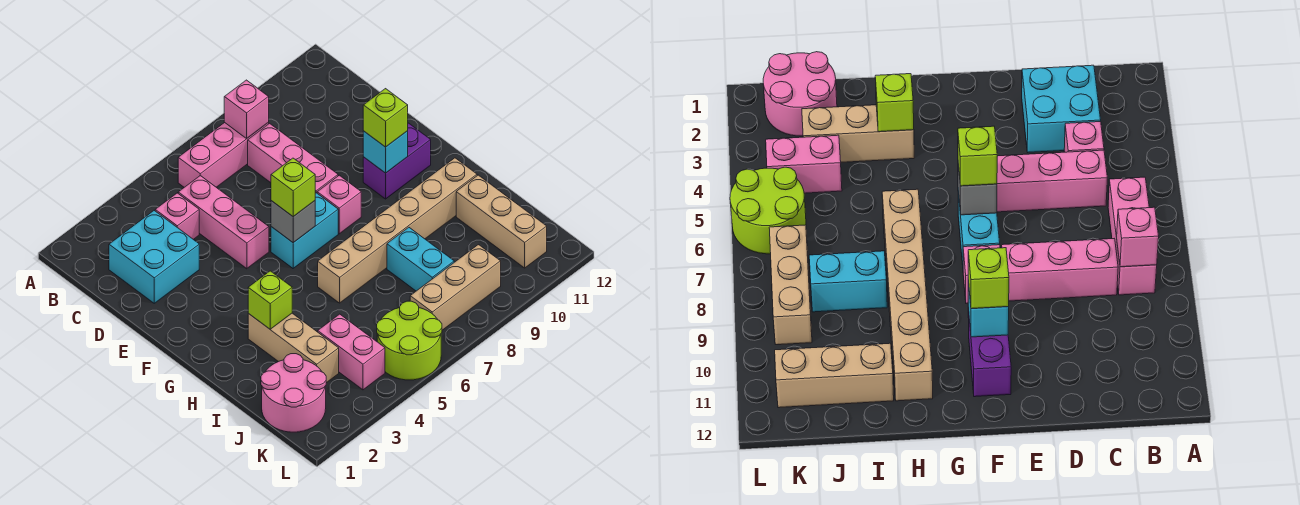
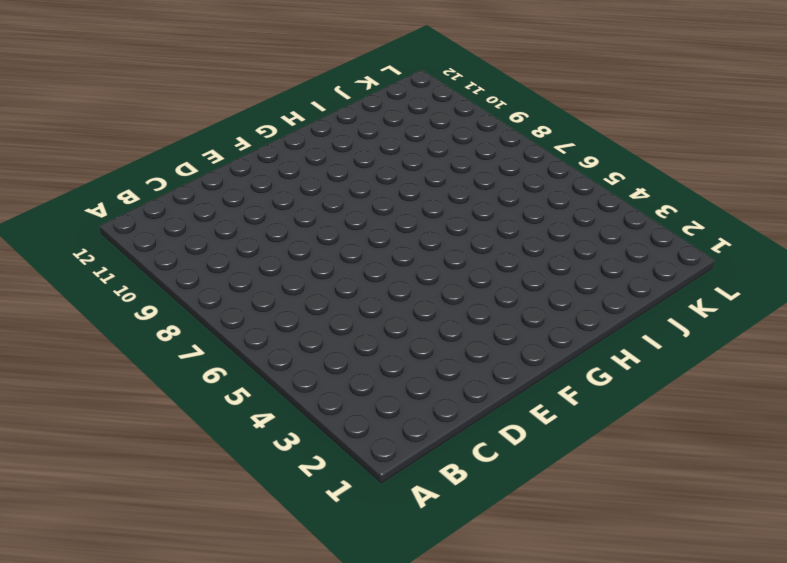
none -> pink 1x3 brick [178,122,269,187]
none -> cyan 2x2 brick [109,211,199,303]
none -> pink 1x1 brick [155,193,199,240]

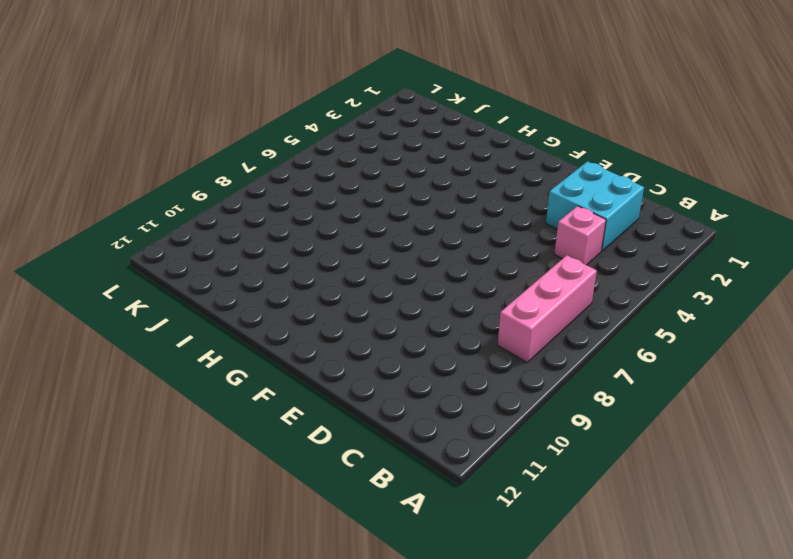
none -> pink 1x3 brick [178,176,269,269]
none -> pink 1x3 brick [248,123,338,193]
none -> cyan 1x2 brick [271,193,338,268]

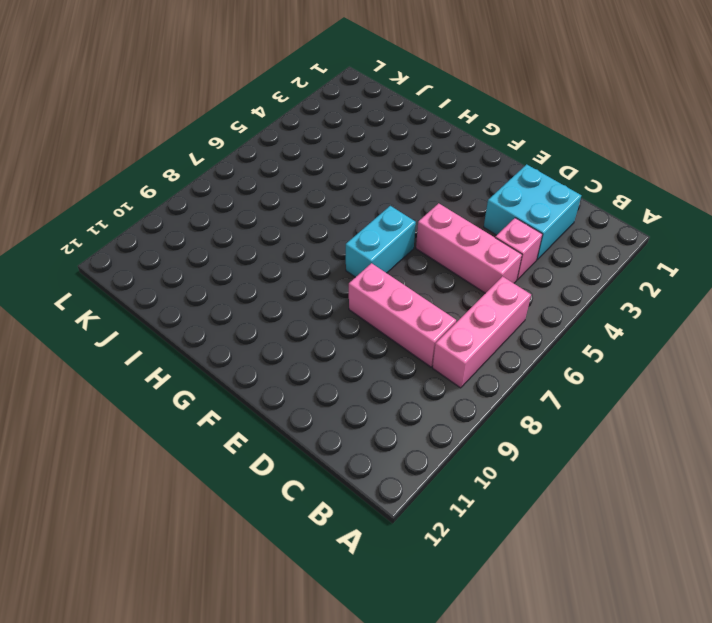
none -> pink 1x1 brick [317,175,361,234]
none -> purple 1x2 brick [363,123,431,199]
none -> tan 1x3 brick [248,313,339,383]

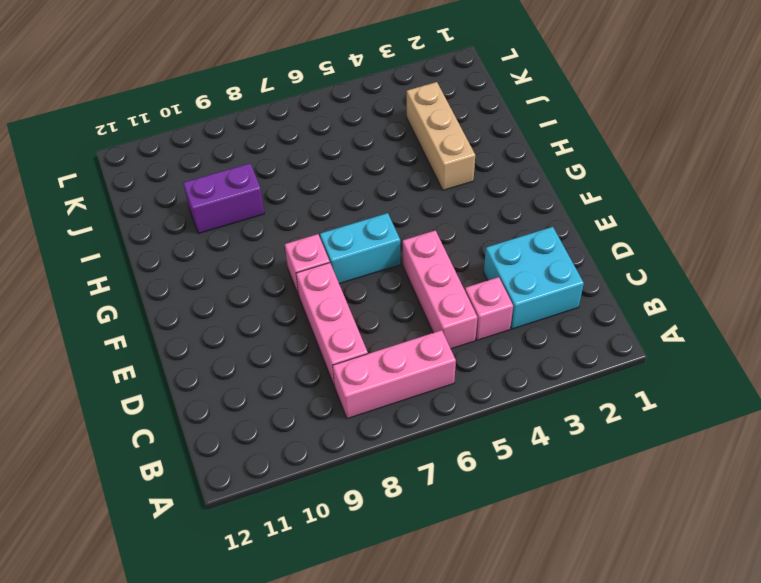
purple 1x2 brick [183,163,264,234] -> purple 1x2 brick moved to [363,123,431,199]
none -> tan 1x6 brick [318,158,477,303]
none -> cyan 1x2 brick [387,227,454,291]
none -> tan 1x3 brick [456,175,547,268]

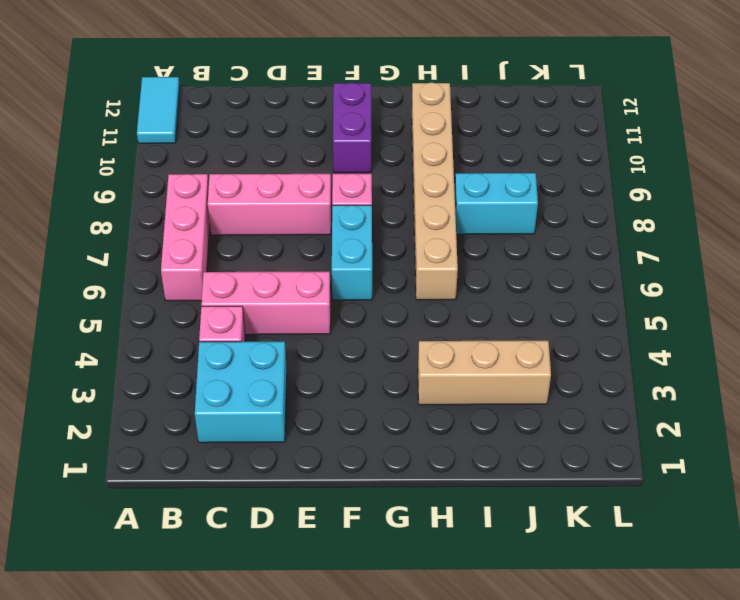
cyan 1x2 tile [137,77,180,143] -> none
none -> tan 1x3 brick [456,175,547,268]
none -> pink 2x2 round brick [261,354,326,432]
none -> pink 1x2 brick [318,314,385,390]

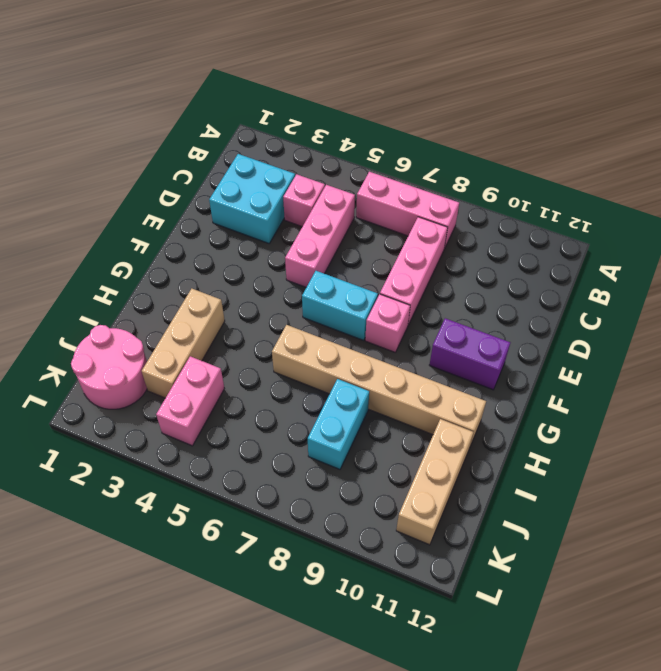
none -> lime 2x2 round brick [377,301,442,380]
none -> tan 1x3 brick [410,245,501,330]
none -> pink 1x1 brick [224,80,269,139]

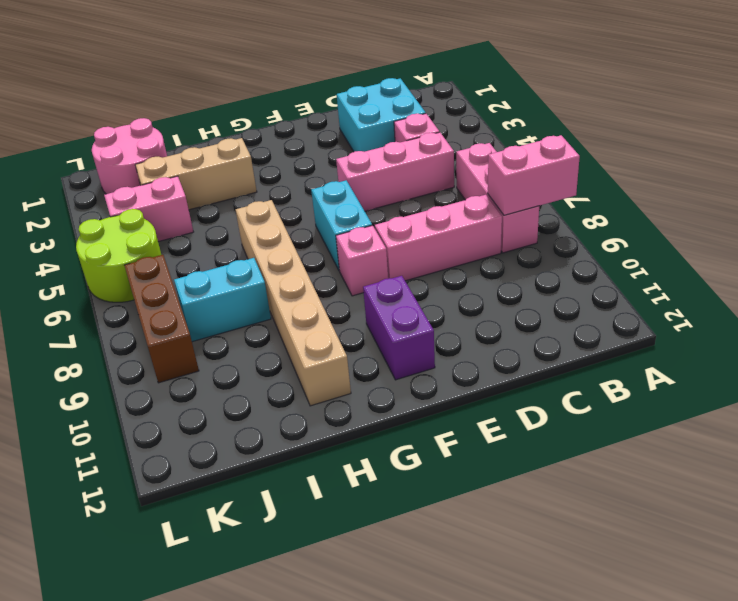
pink 1x2 brick [488,135,580,215] -> pink 1x1 brick [224,80,269,139]
brown 1x3 brick [124,255,199,383] -> tan 1x3 brick [410,245,501,330]
none -> tan 1x3 brick [456,175,547,268]
none -> grey 1x1 brick [271,201,315,243]
none -> cyan 1x1 brick [363,131,408,173]

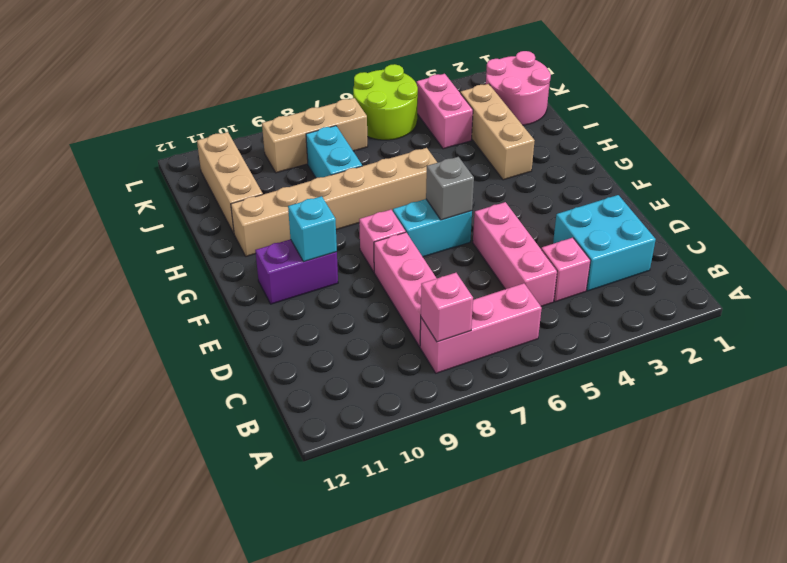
none -> lime 1x1 brick [248,271,292,329]
none -> lime 1x1 brick [271,158,315,217]
none -> lime 1x1 brick [363,89,408,147]

